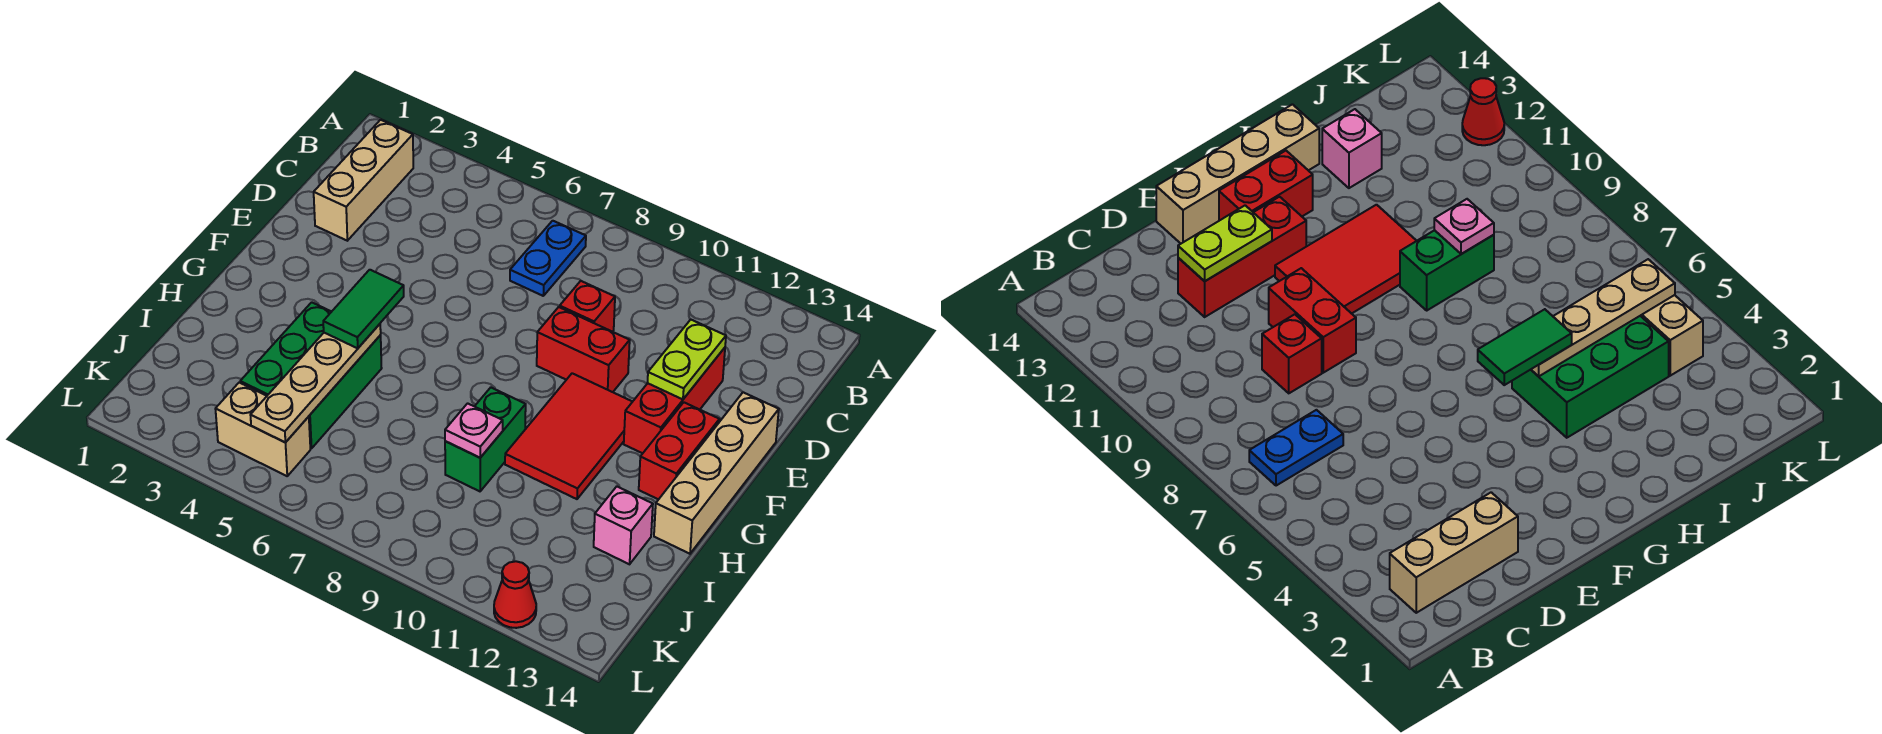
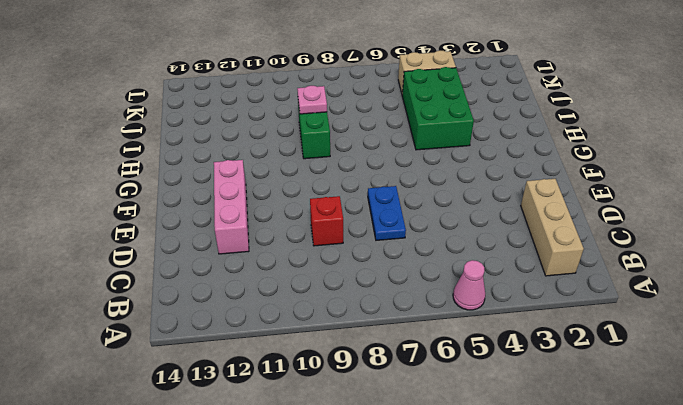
pink 1x1 cone [453,260,485,310] -> none
blue 1x2 plate [368,186,406,240] -> blue 1x2 plate moved to [510,221,586,296]
pink 1x3 brick [214,160,249,254] -> red 1x3 brick [624,348,725,453]
none -> red 1x2 brick [537,307,630,392]
none -> tan 1x4 brick [654,392,779,554]
none -> red 2x3 tile [505,373,632,499]

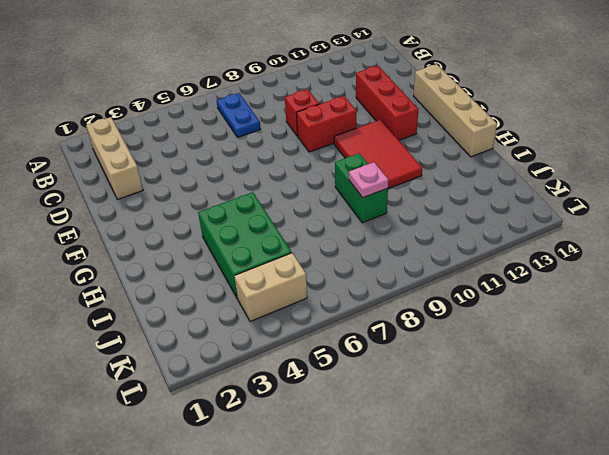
none -> red 1x2 brick [639,402,719,500]
none -> pink 1x1 brick [594,487,653,564]
none -> red 1x1 cone [494,561,536,628]

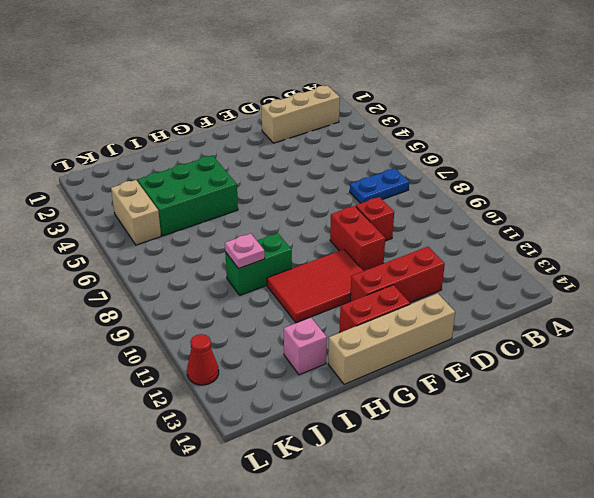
none -> lime 1x2 plate [647,320,726,399]
none -> tan 1x4 plate [251,324,381,443]
none -> green 1x2 tile [323,270,404,348]

